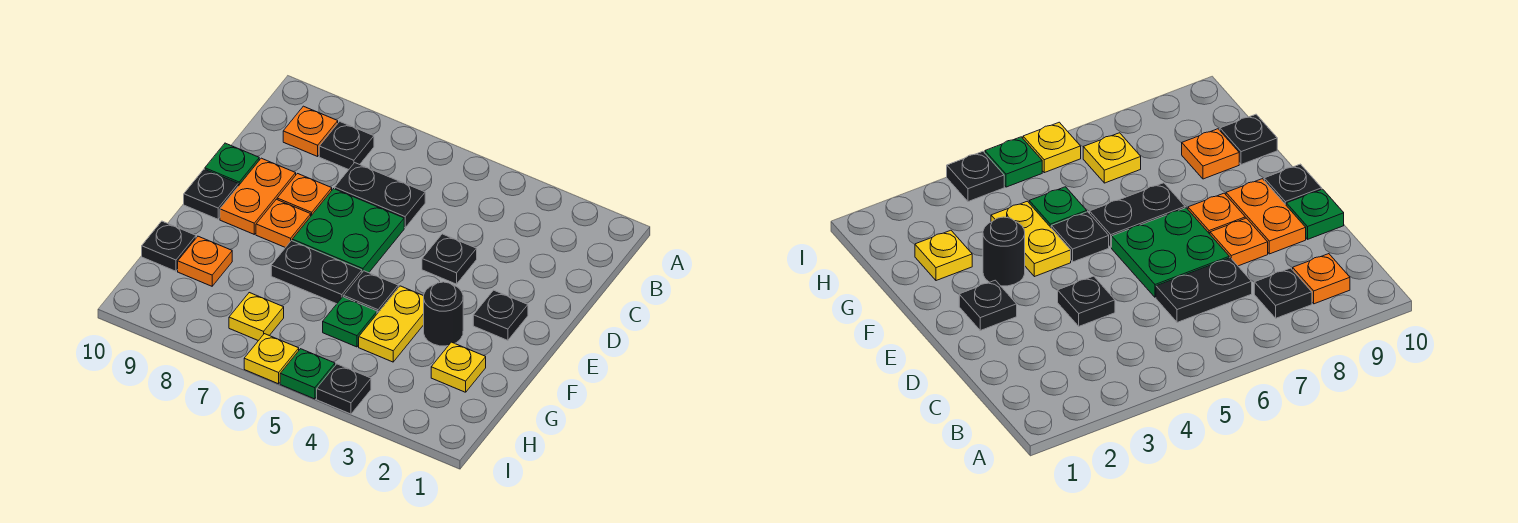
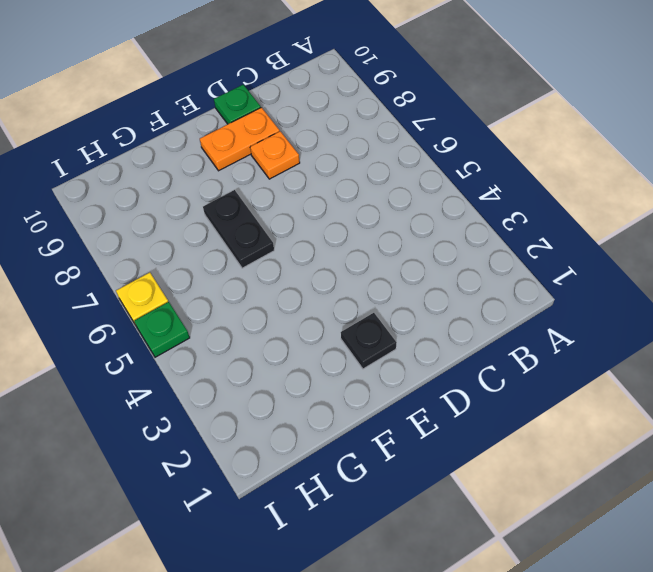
none -> black 1x1 plate [319,121,374,170]
none -> orange 1x1 plate [283,106,338,156]
none -> black 1x2 plate [335,163,425,228]

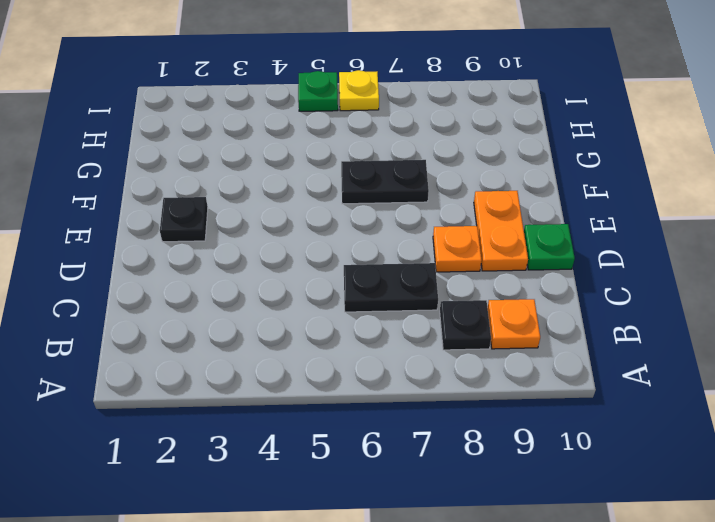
none -> black 1x1 plate [422,234,477,284]
none -> green 2x2 plate [292,189,404,273]
none -> orange 1x1 plate [256,199,311,248]

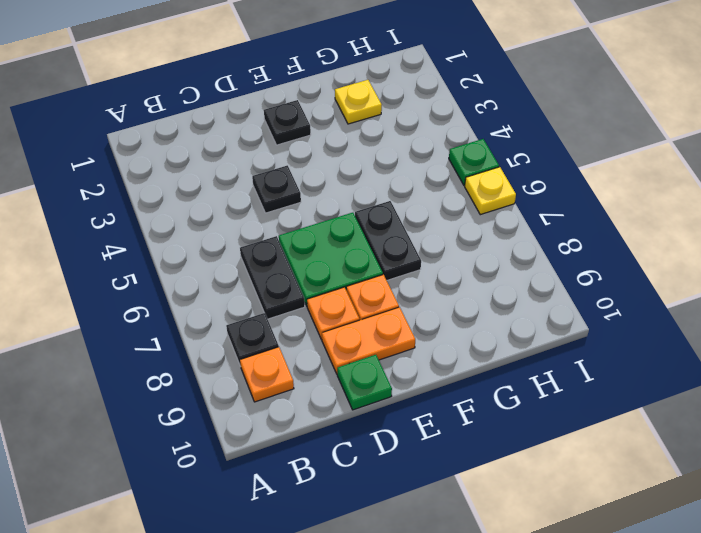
none -> black 1x1 plate [184,169,238,219]
none -> black 1x1 round brick [424,282,463,346]
none -> yellow 1x2 plate [359,286,424,362]

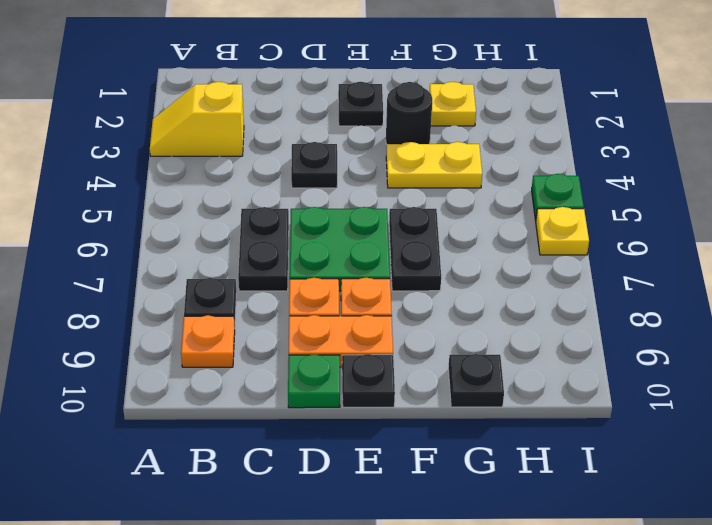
yellow 1x2 slope [150,82,244,156] -> none
none -> black 1x1 plate [344,271,398,314]
none -> green 1x1 plate [323,297,377,347]
none -> orange 1x1 plate [178,236,232,286]

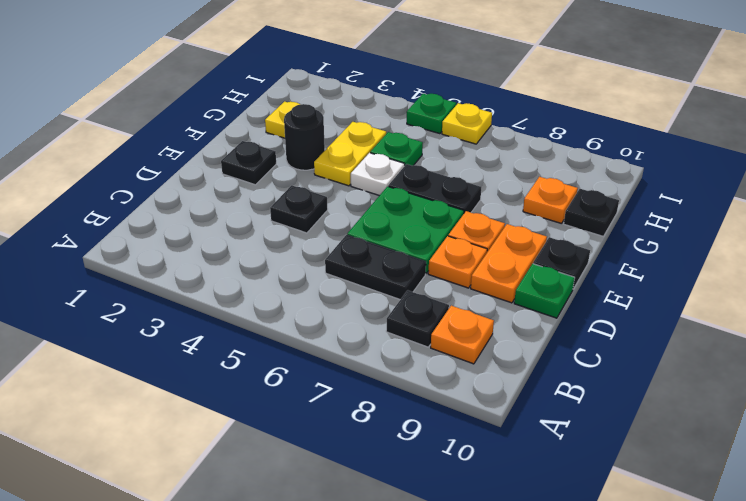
white 1x1 plate [351,153,405,196] -> black 1x1 plate [344,271,398,314]
none -> yellow 1x1 plate [229,293,284,341]
none -> black 1x1 plate [317,364,371,414]

